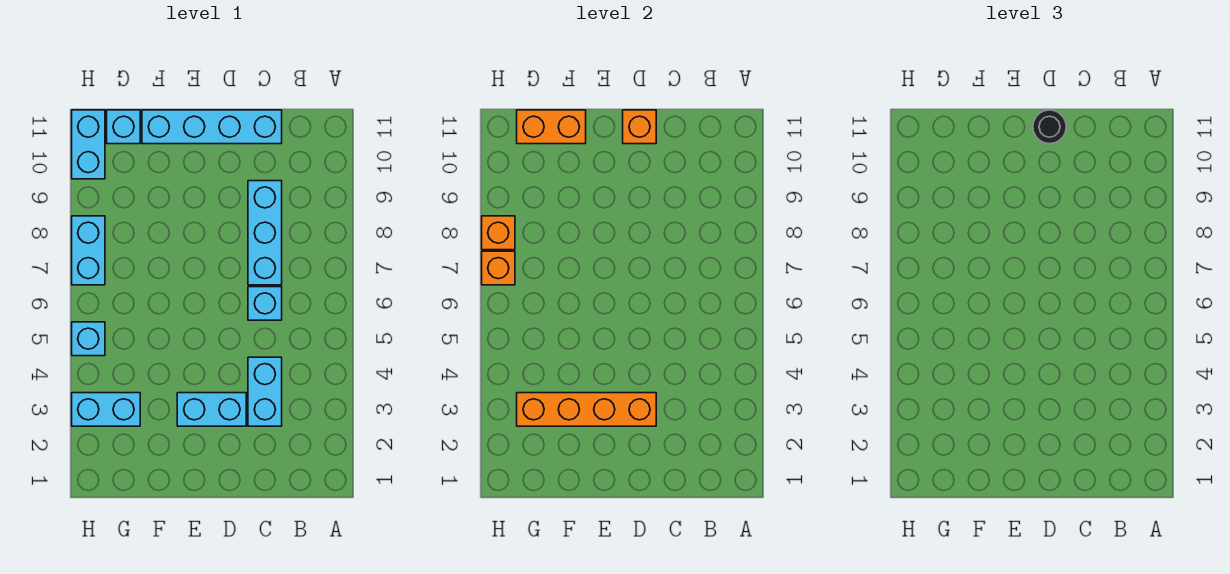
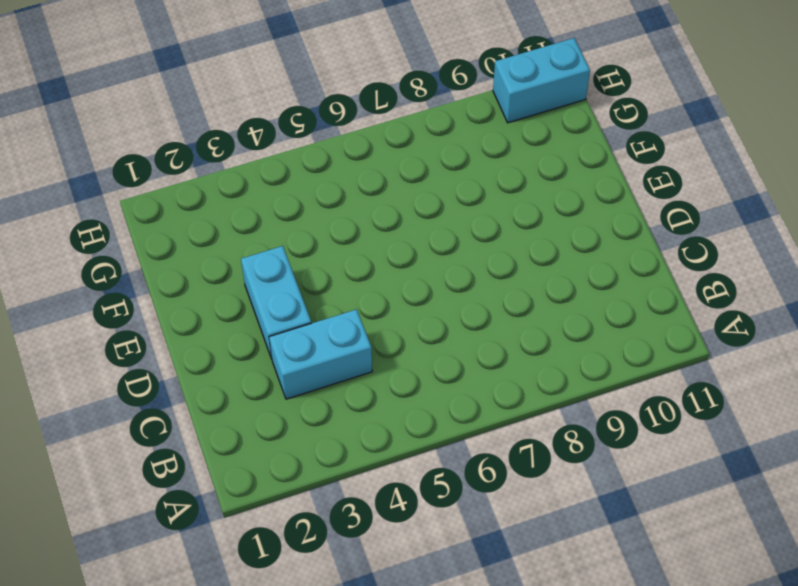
none -> cyan 1x1 brick [248,287,282,320]
none -> cyan 1x3 brick [248,181,282,285]
none -> cyan 1x4 brick [142,110,282,144]

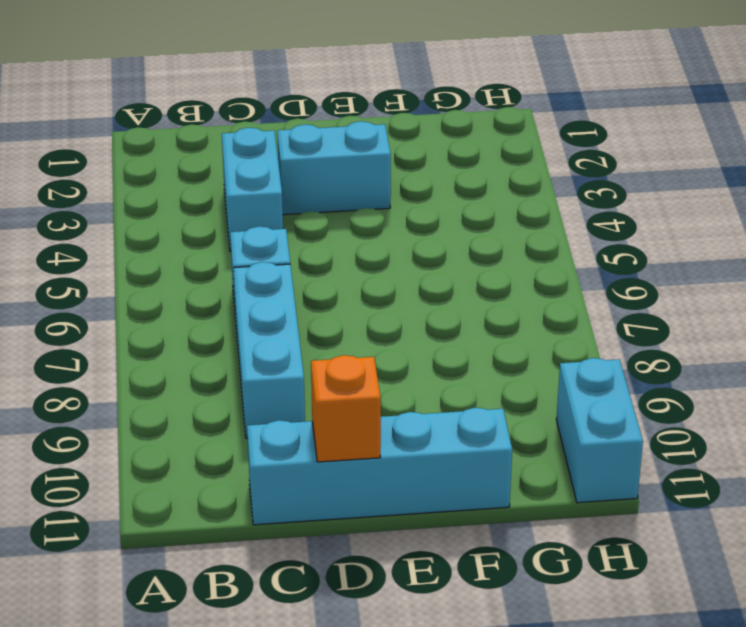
none -> cyan 1x2 brick [72,393,140,426]
none -> cyan 1x1 brick [107,110,140,144]
none -> cyan 1x1 brick [72,322,105,356]

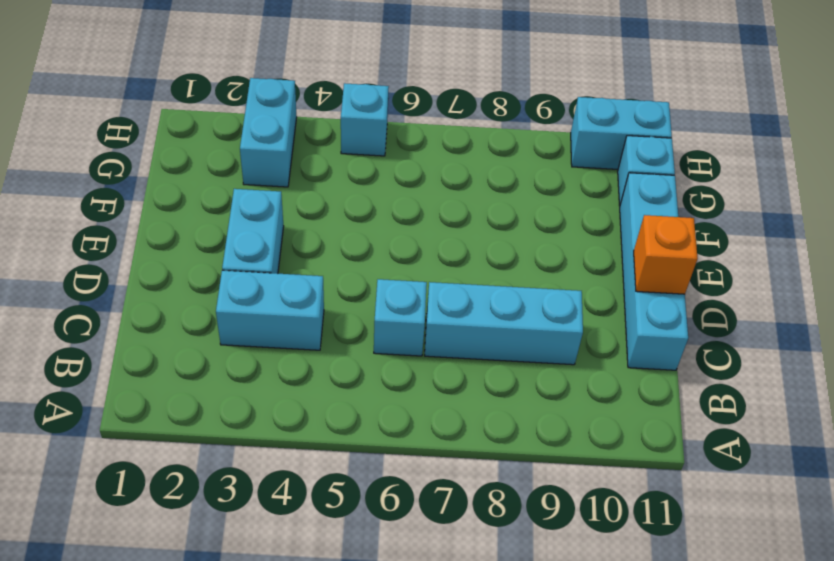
none -> cyan 1x2 brick [72,216,105,285]
none -> orange 1x4 brick [517,393,656,426]
none -> orange 1x2 brick [517,110,586,144]

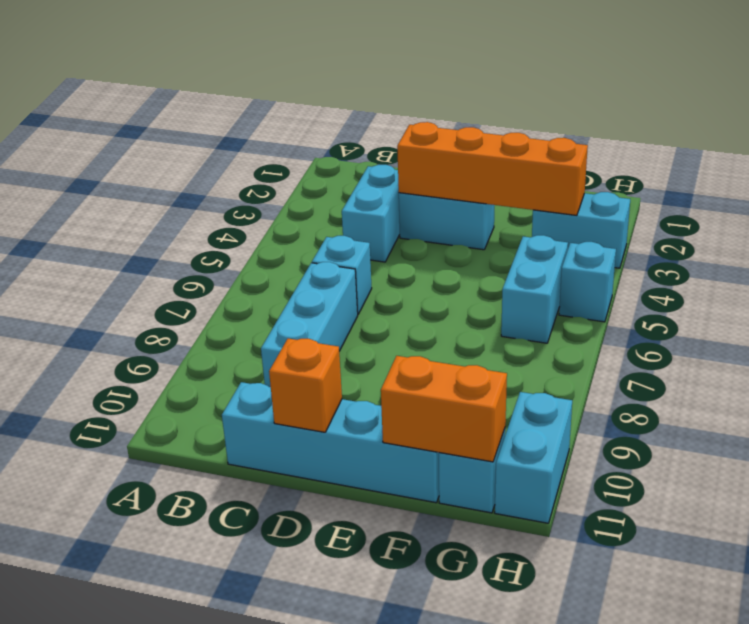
cyan 1x2 brick [501,235,568,343] -> cyan 1x2 brick moved to [72,216,105,285]
none -> orange 1x1 brick [482,251,515,285]
none -> orange 1x1 brick [482,216,515,250]
none -> black 1x1 round brick [1033,110,1066,144]

